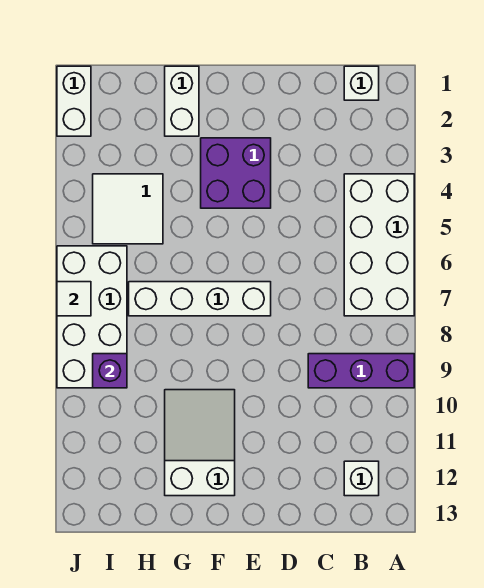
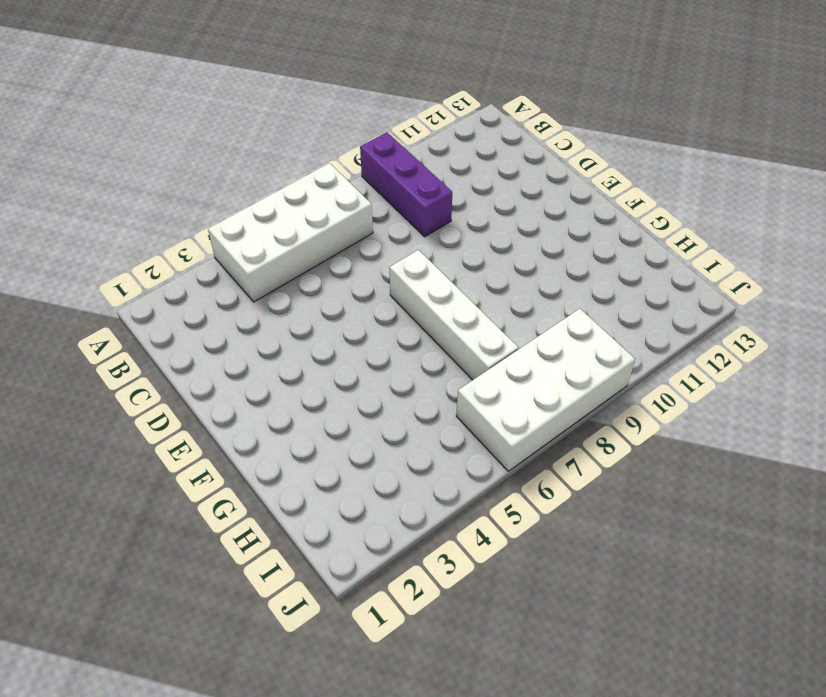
none -> white 1x1 brick [344,66,379,100]
none -> white 1x1 brick [344,461,379,496]
none -> purple 2x2 brick [201,138,271,208]

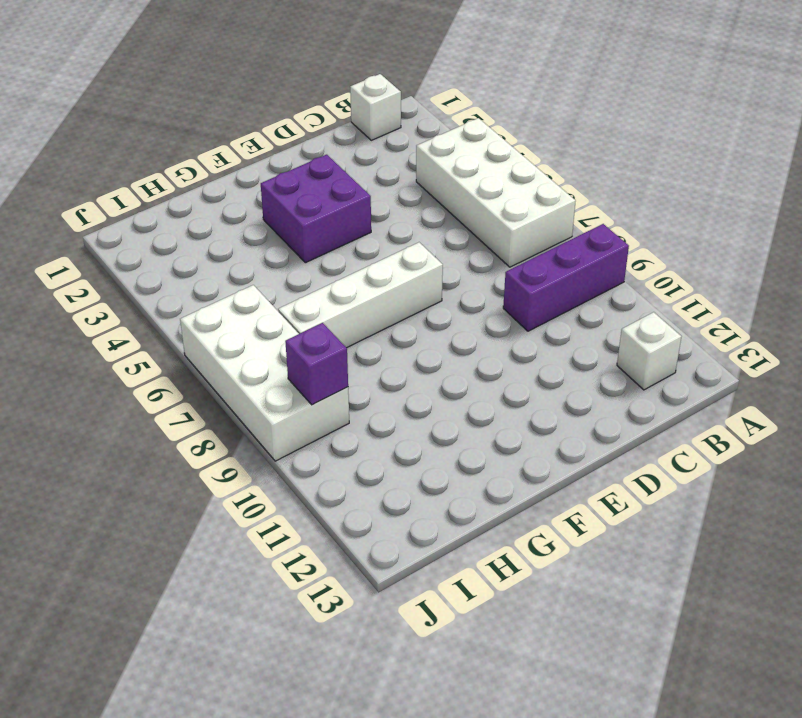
none -> white 2x3 slope [165,390,235,496]
none -> white 1x2 brick [165,66,199,136]
none -> white 2x2 tile [93,174,163,244]

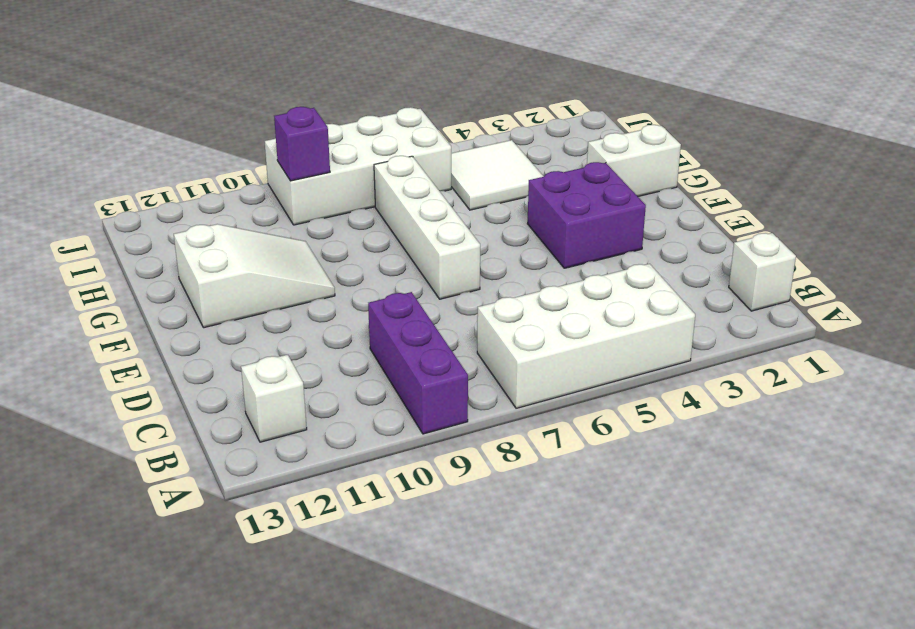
none -> white 1x2 brick [57,66,91,136]
none -> white 1x1 tile [57,282,91,316]

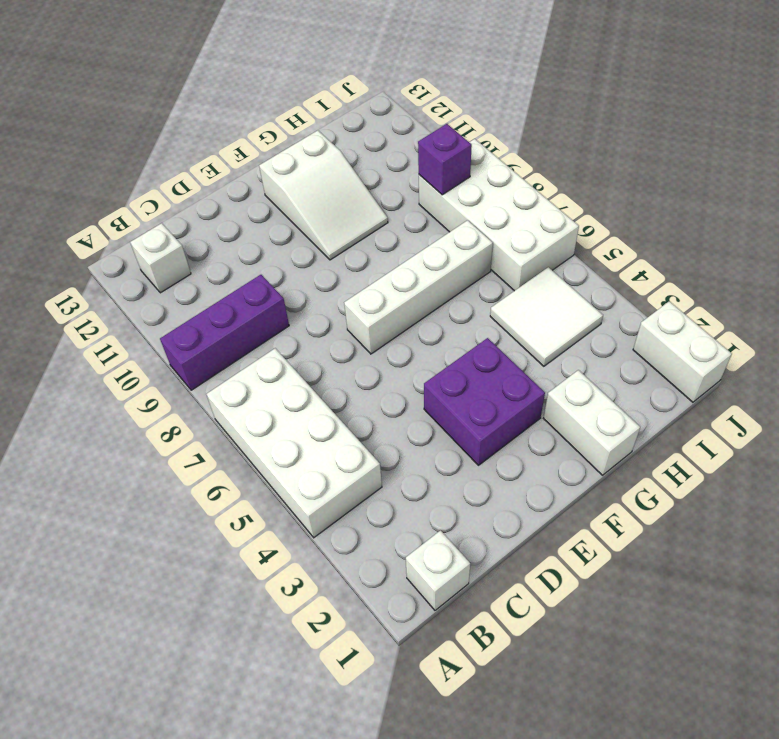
none -> white 1x1 tile [57,282,91,316]

